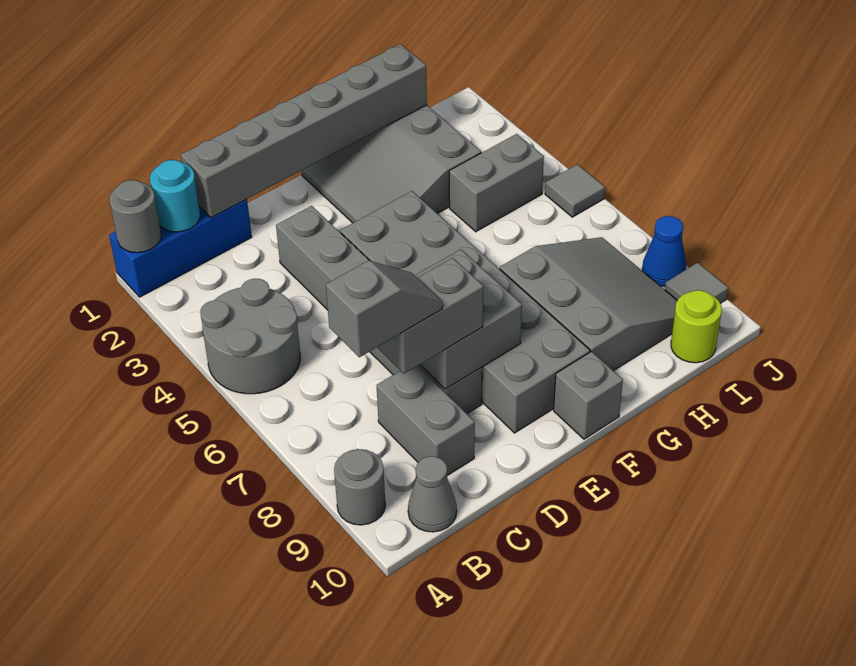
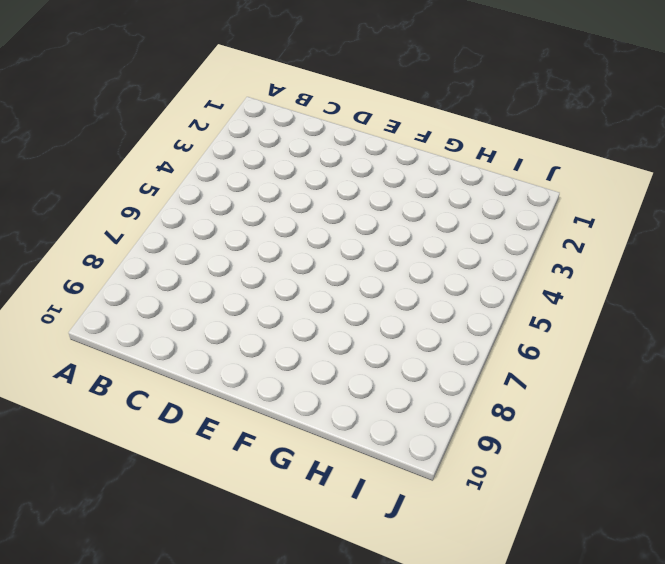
none -> blue 1x3 brick [109,199,252,297]
none -> grey 2x2 round brick [200,279,300,394]
none -> grey 1x1 round brick [334,449,385,525]

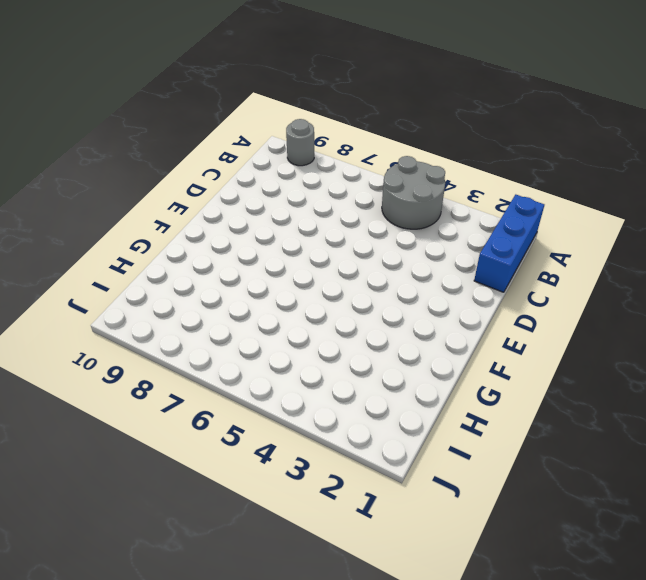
none -> grey 1x1 cone [408,456,457,532]
none -> grey 1x2 brick [377,366,475,476]
none -> grey 1x6 brick [276,206,482,414]

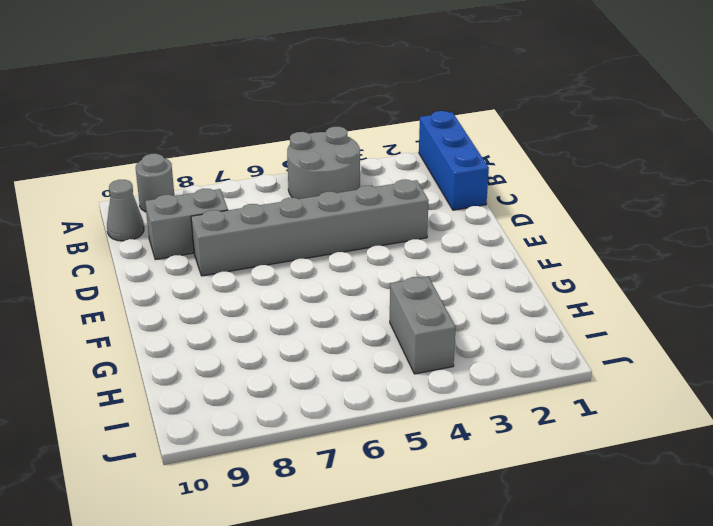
none -> grey 2x6 brick [340,191,590,433]
none -> grey 3x3 slope [302,105,481,223]
none -> grey 1x1 brick [554,351,623,439]

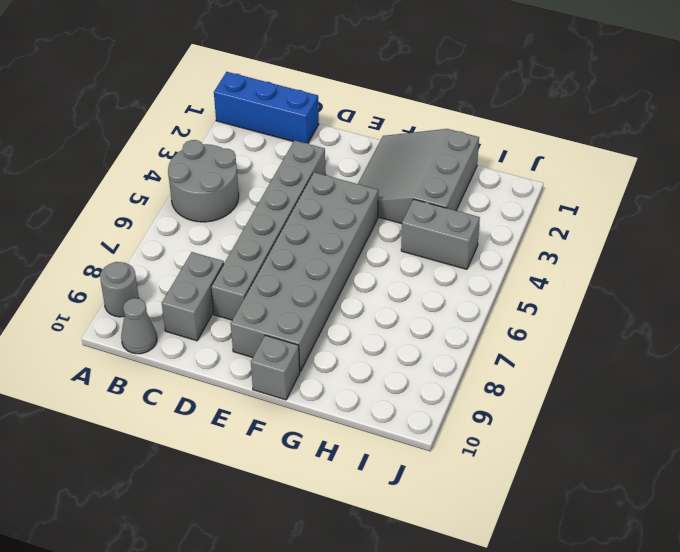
none -> grey 3x3 slope [500,237,677,371]
none -> lime 1x1 round brick [671,290,722,363]
none -> grey 1x1 tile [545,164,605,217]

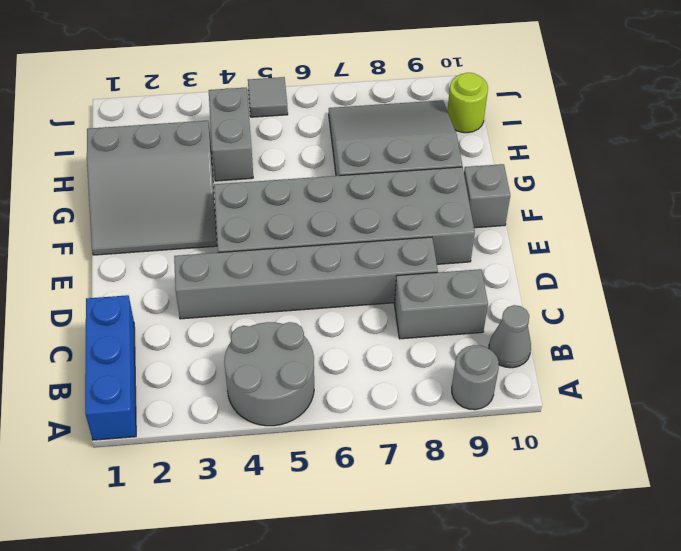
none -> blue 1x1 cone [642,216,686,287]
none -> grey 1x1 tile [665,263,728,303]
none -> grey 1x1 round brick [109,180,161,253]

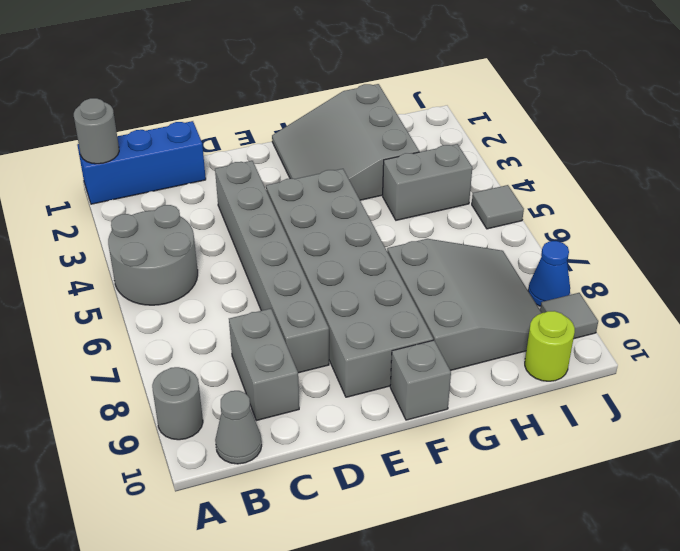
none -> cyan 1x1 round brick [150,160,200,232]
none -> grey 1x6 brick [181,44,427,218]
none -> grey 2x2 brick [415,249,522,389]

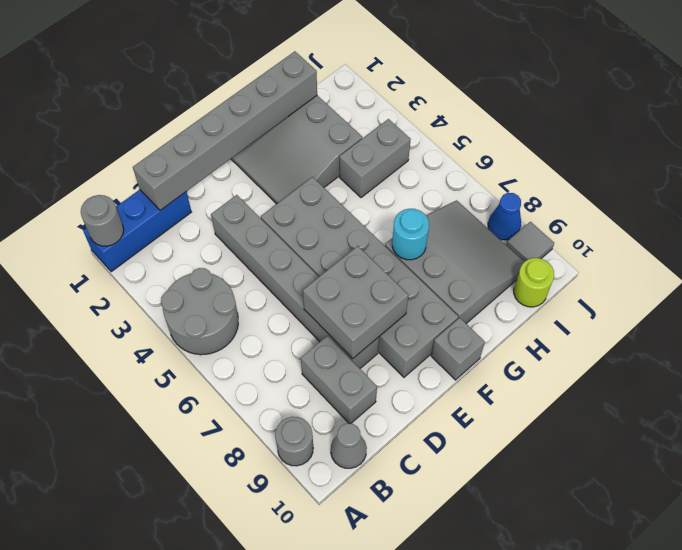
cyan 1x1 round brick [392,209,429,260] -> cyan 1x1 round brick moved to [150,160,200,232]
none -> grey 1x1 tile [545,164,605,217]
none -> grey 1x2 brick [377,258,483,374]
none -> grey 1x2 slope [326,260,442,357]

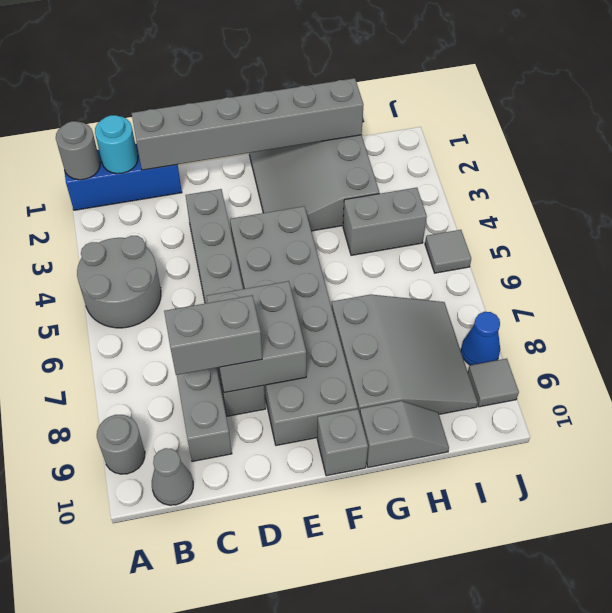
grey 1x2 slope [360,401,449,467] -> grey 1x2 slope moved to [326,260,442,357]
none -> lime 1x1 round brick [671,290,722,363]

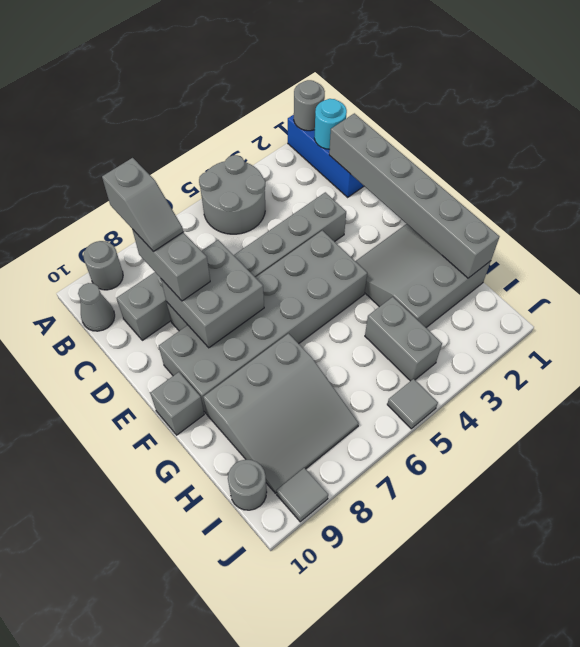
grey 1x1 round brick [228,460,267,510] -> lime 1x1 round brick [671,290,722,363]
none -> blue 1x1 cone [642,216,686,287]

